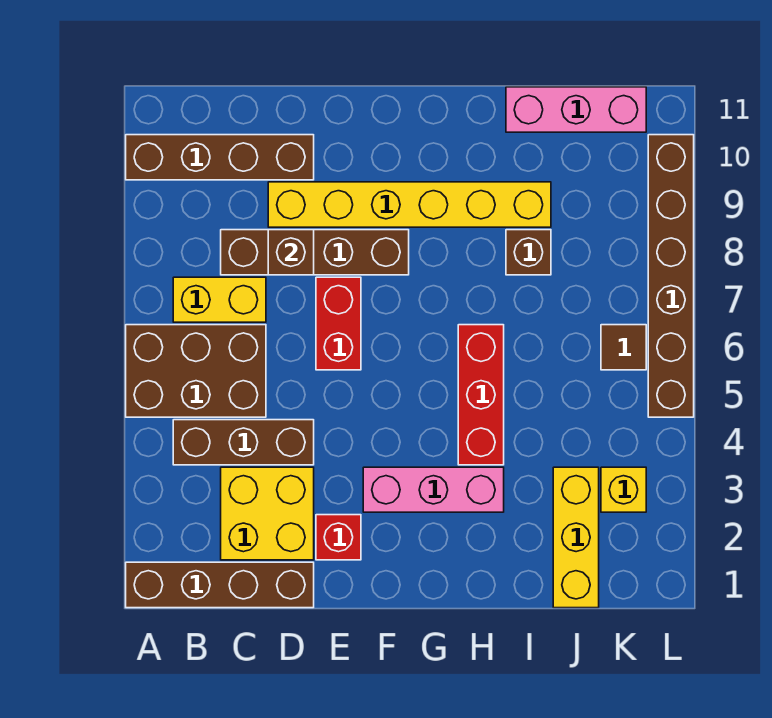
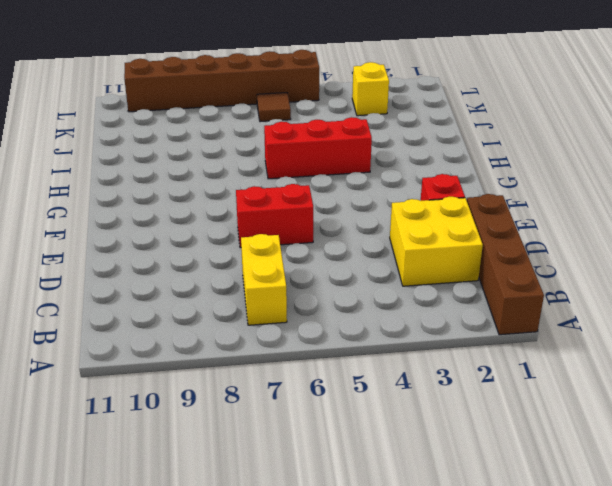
none -> brown 2x3 brick [126,325,266,417]
none -> brown 1x4 brick [126,135,314,180]
none -> brown 1x3 brick [173,420,314,465]

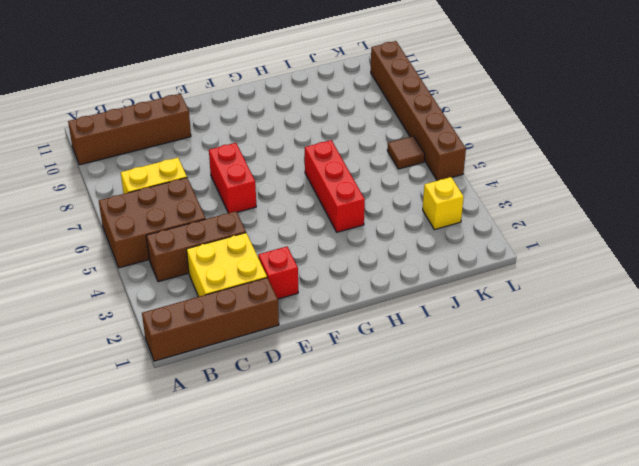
none -> brown 1x4 brick [221,230,409,275]
none -> yellow 1x6 brick [268,182,551,227]
none -> pink 1x3 brick [363,467,504,512]

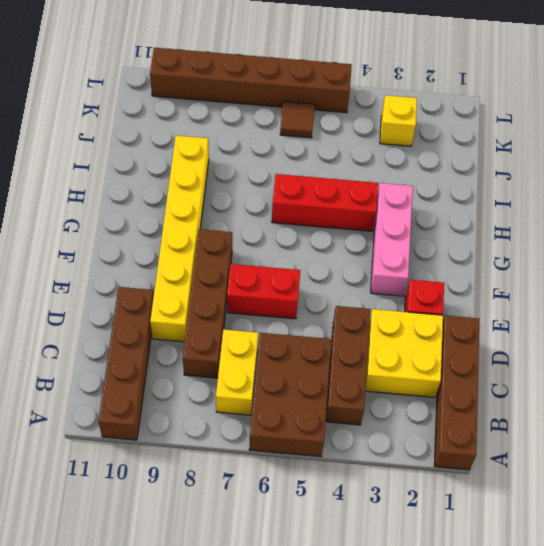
none -> brown 1x1 brick [506,230,551,275]
none -> pink 1x3 brick [506,87,646,132]
none -> yellow 1x3 brick [553,467,599,608]

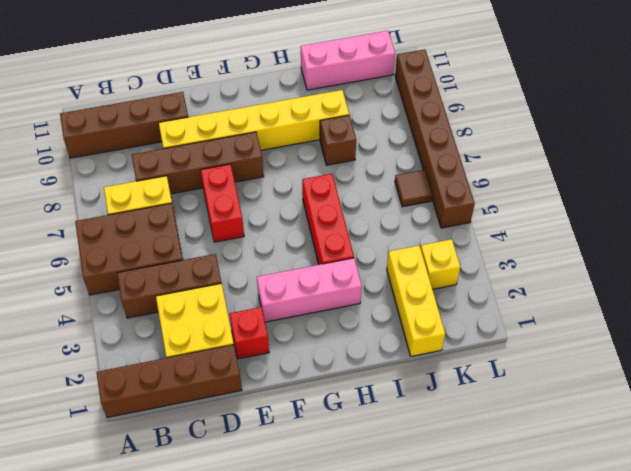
none -> brown 1x1 brick [268,230,314,275]

